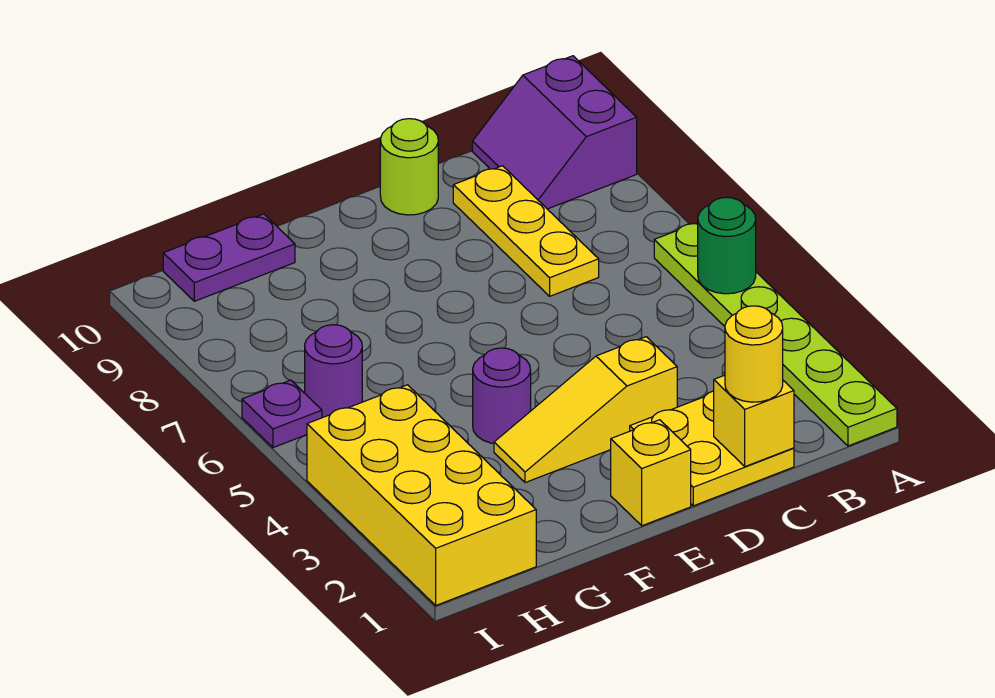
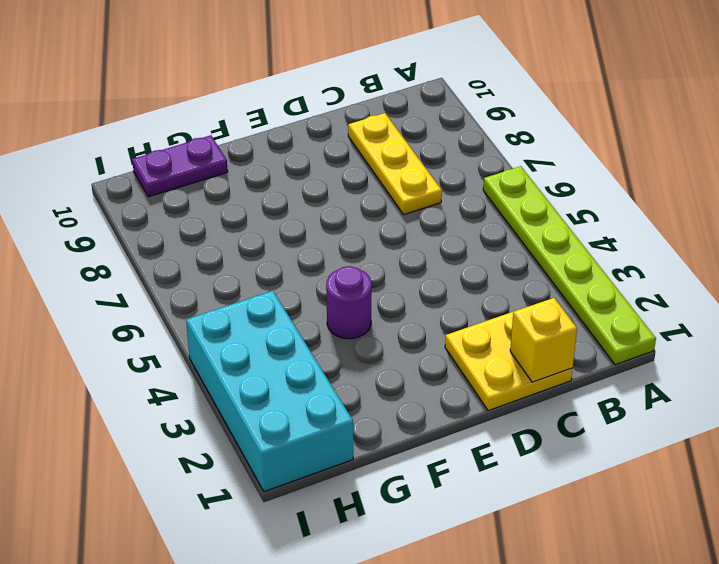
cyan 2x4 brick [186,291,353,492] -> yellow 2x4 brick [307,385,536,605]
none -> purple 2x2 slope [472,56,637,209]
none -> yellow 1x3 slope [494,337,677,483]
none -> lime 1x1 round brick [380,119,438,215]

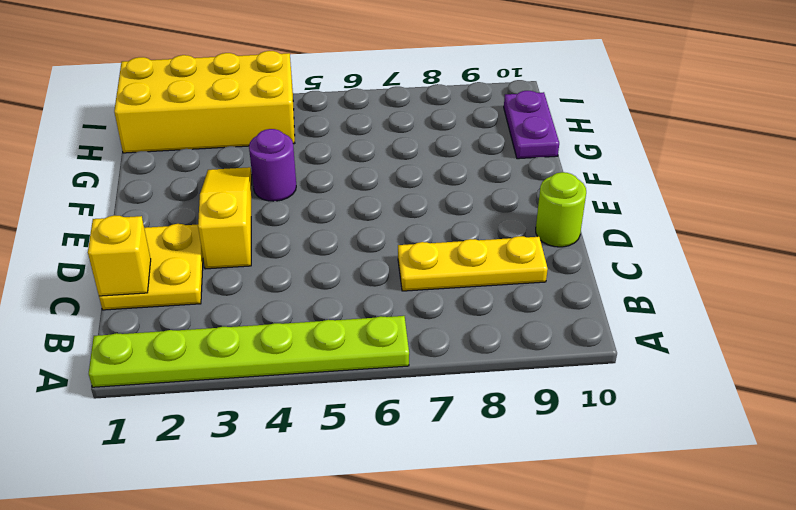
none -> purple 2x2 slope [472,56,637,209]
none -> yellow 1x1 brick [611,420,691,526]
none -> purple 1x1 round brick [305,325,362,418]

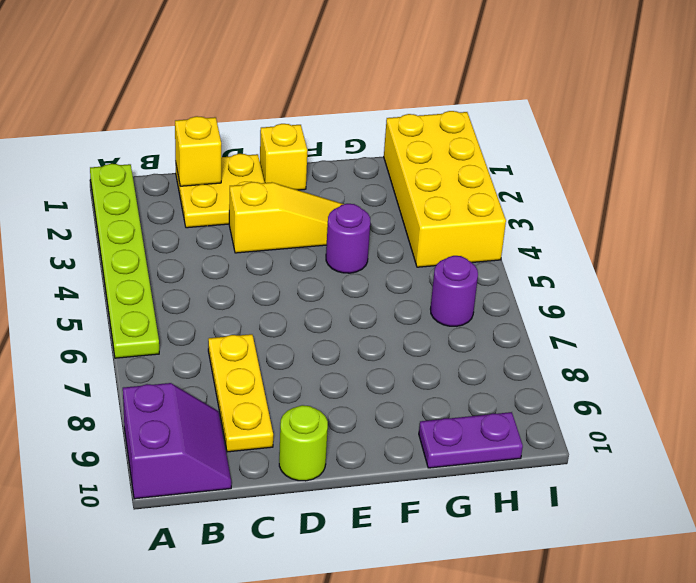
none -> purple 1x1 plate [242,380,322,448]
none -> green 1x1 round brick [698,197,756,294]
none -> yellow 1x1 round brick [725,306,783,402]

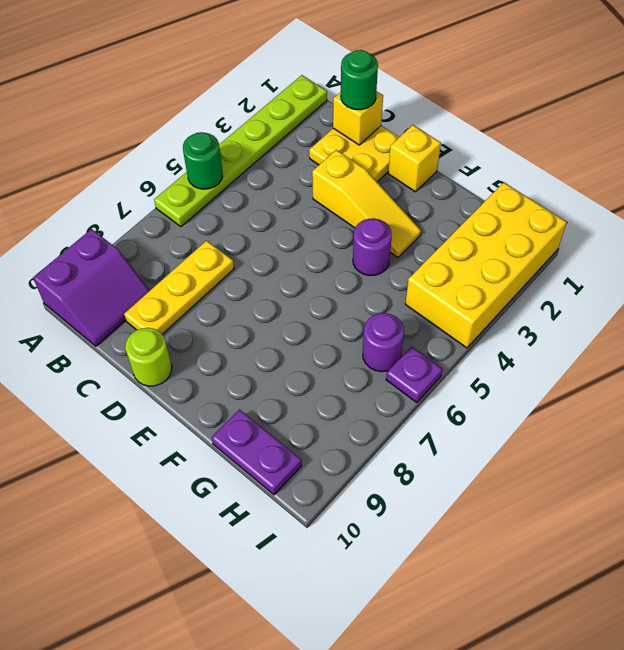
green 1x1 round brick [341,50,378,110] -> yellow 1x1 round brick [725,306,783,402]

